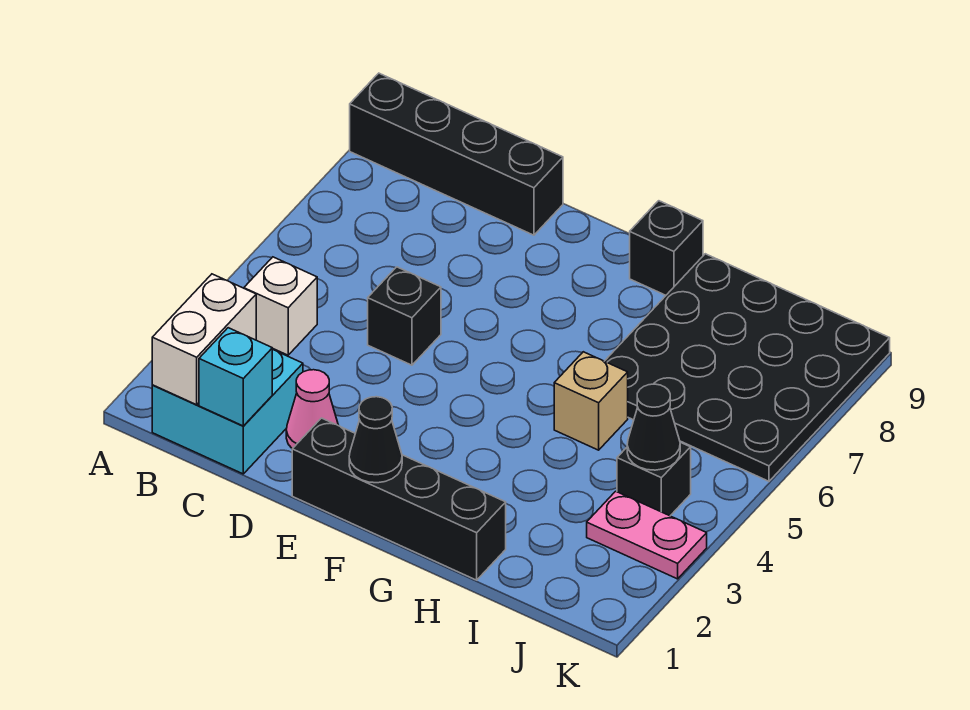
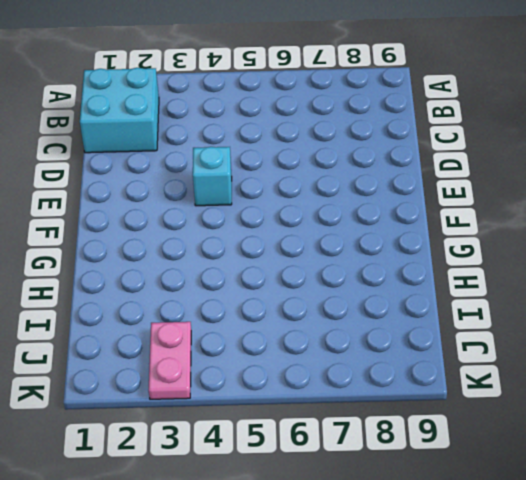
cyan 1x1 brick [193,147,232,206] -> cyan 1x1 brick moved to [199,328,272,426]
none -> black 1x4 brick [350,73,563,235]
none -> white 1x1 brick [244,257,317,355]
none -> pink 1x1 cone [286,370,338,449]

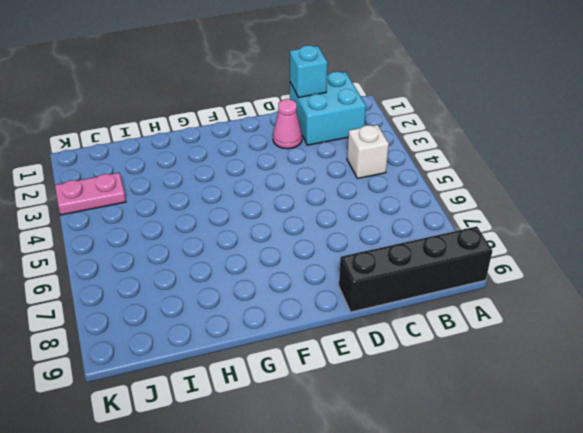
none -> black 1x1 brick [368,267,441,365]
none -> black 1x4 brick [292,418,506,580]
none -> black 1x1 brick [630,201,703,295]

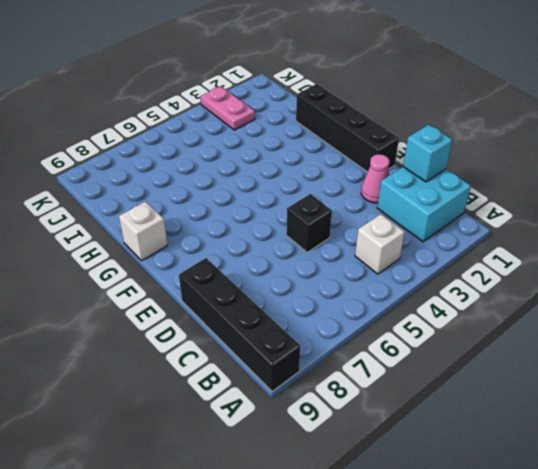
white 1x1 brick [119,202,168,260] -> black 1x1 brick [630,201,703,295]
none -> tan 1x1 brick [554,352,628,450]
none -> black 4x4 plate [605,254,890,481]
none -> black 1x1 brick [617,442,691,516]

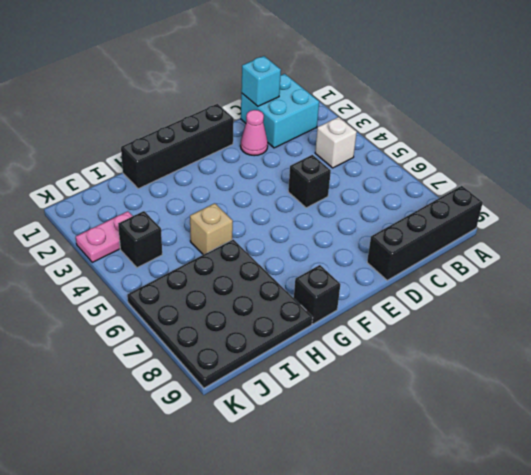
none -> white 1x2 brick [152,274,256,405]
none -> black 1x1 cone [349,397,402,483]
none -> black 1x1 cone [627,384,680,470]

